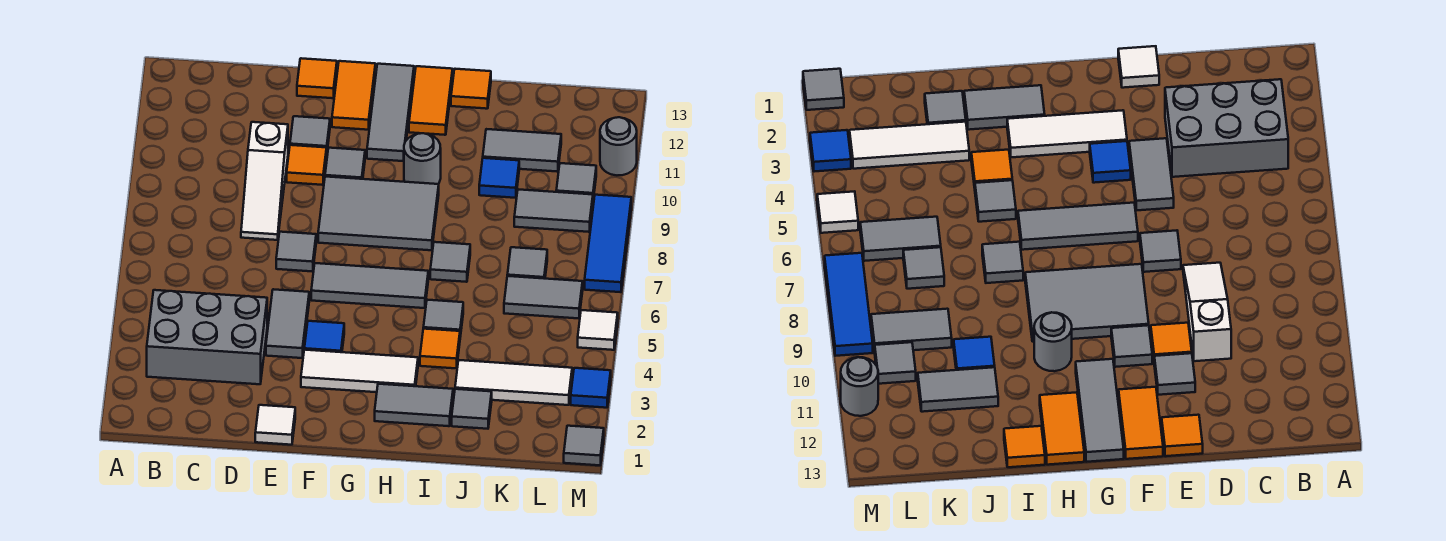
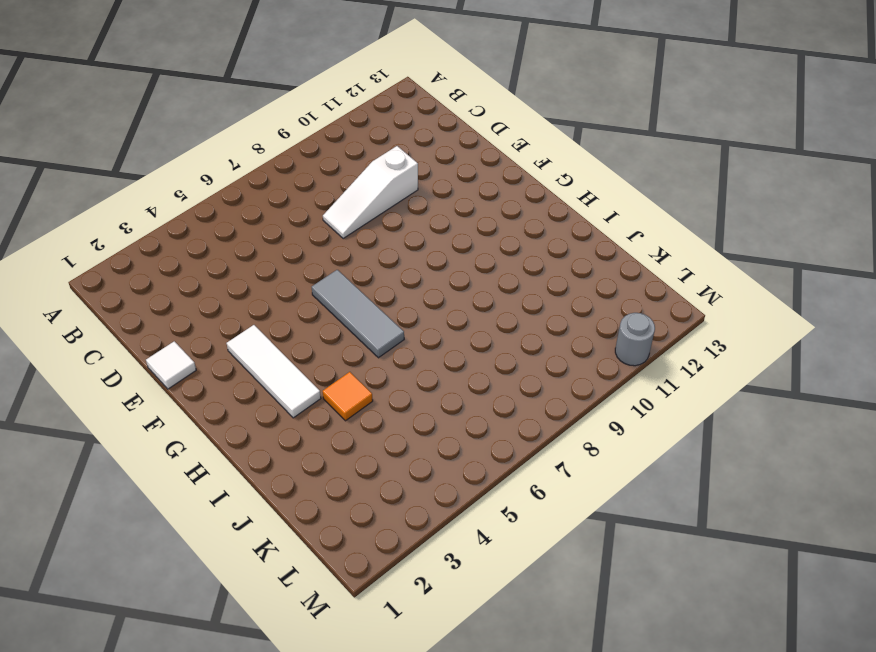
none -> grey 2x3 brick [147,290,267,384]
none -> grey 1x2 tile [266,289,309,358]
none -> grey 1x1 tile [276,232,316,272]
none -> orange 1x1 tile [287,145,327,185]

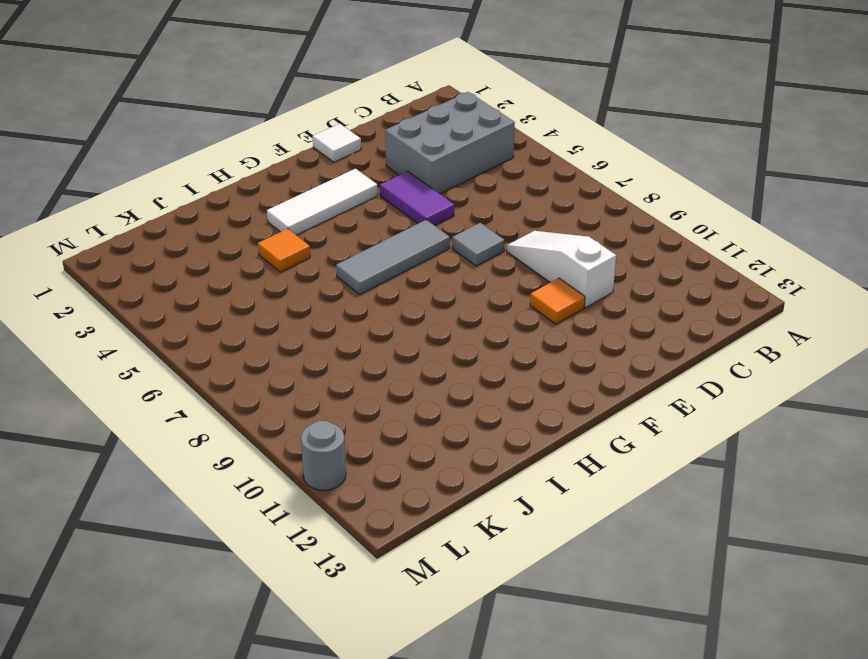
purple 1x2 tile [380,171,454,226] -> grey 1x2 tile [266,289,309,358]
none -> grey 1x1 tile [290,116,330,150]
none -> orange 1x1 tile [297,58,337,98]
none -> blue 1x1 tile [304,321,344,352]
none -> grey 2x3 tile [318,177,439,250]

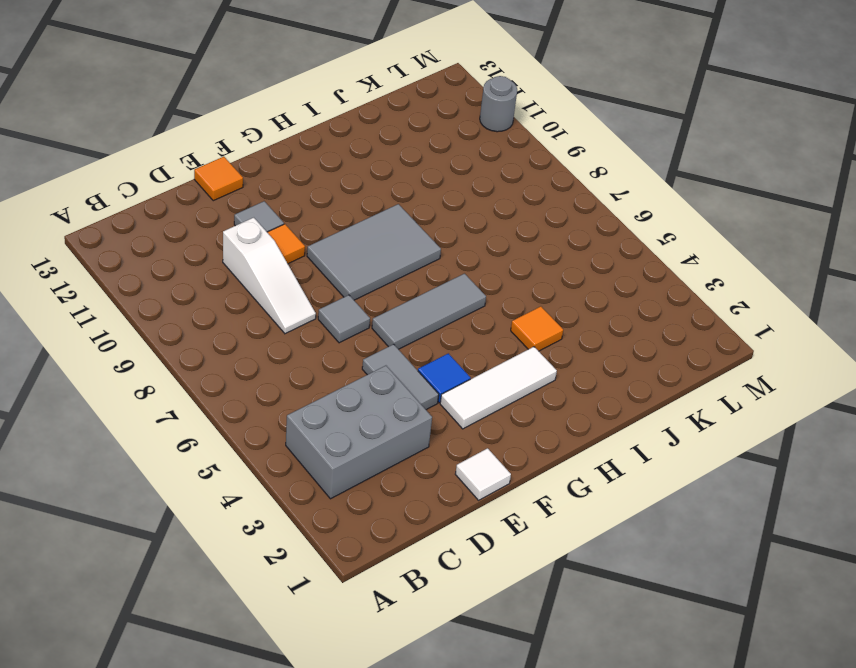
none -> grey 1x1 tile [325,148,365,179]
none -> orange 1x2 tile [332,61,375,130]
none -> grey 1x3 tile [367,64,414,161]
none -> grey 1x2 tile [375,384,453,426]

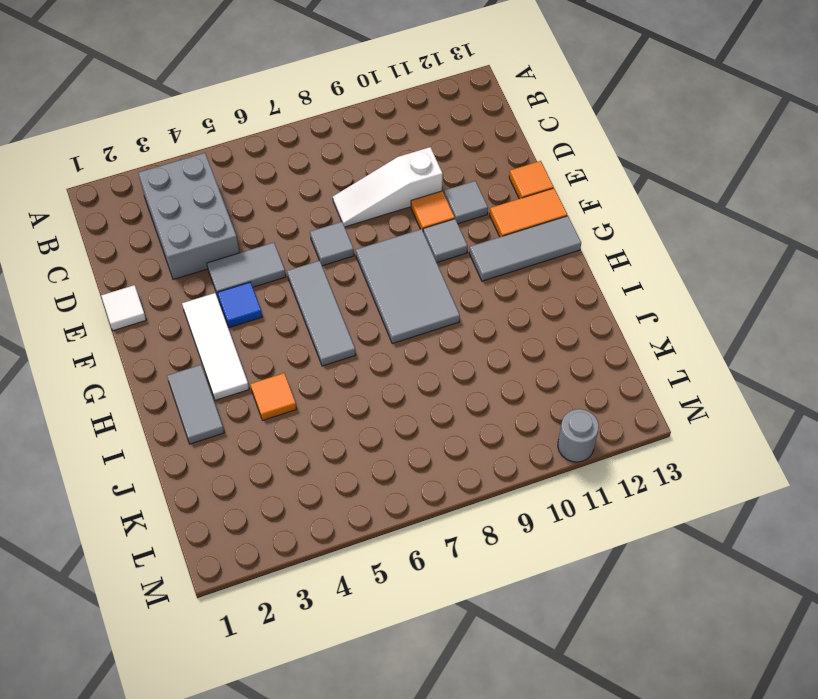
none -> grey 1x1 round brick [404,133,441,184]
none -> orange 1x2 tile [409,66,453,135]
none -> grey 1x1 tile [423,300,463,337]
none -> grey 1x1 tile [430,242,470,282]

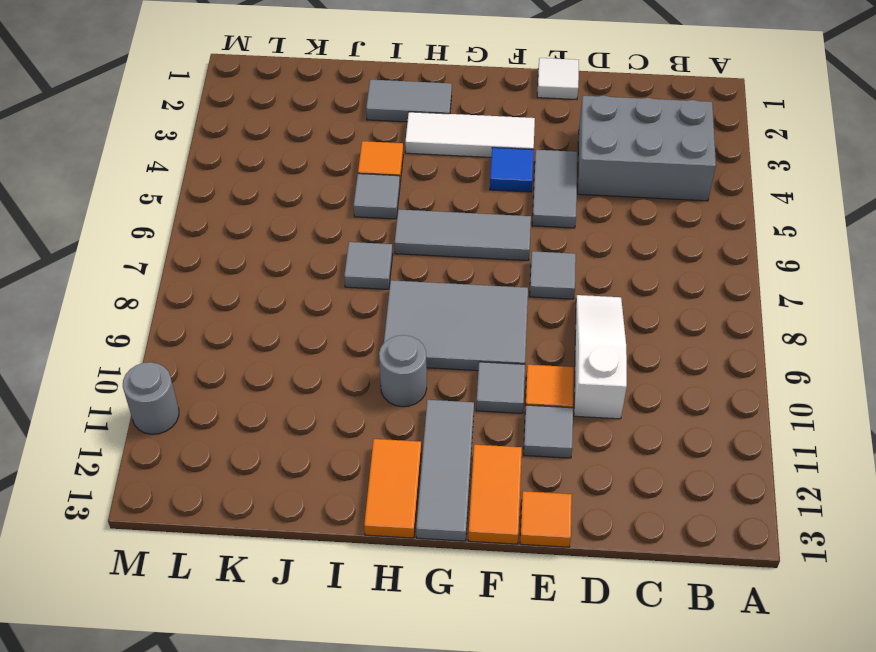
none -> orange 1x1 tile [451,69,491,109]
none -> grey 1x1 tile [452,389,492,429]
none -> white 1x3 tile [455,360,572,405]
none -> blue 1x1 tile [479,158,519,198]

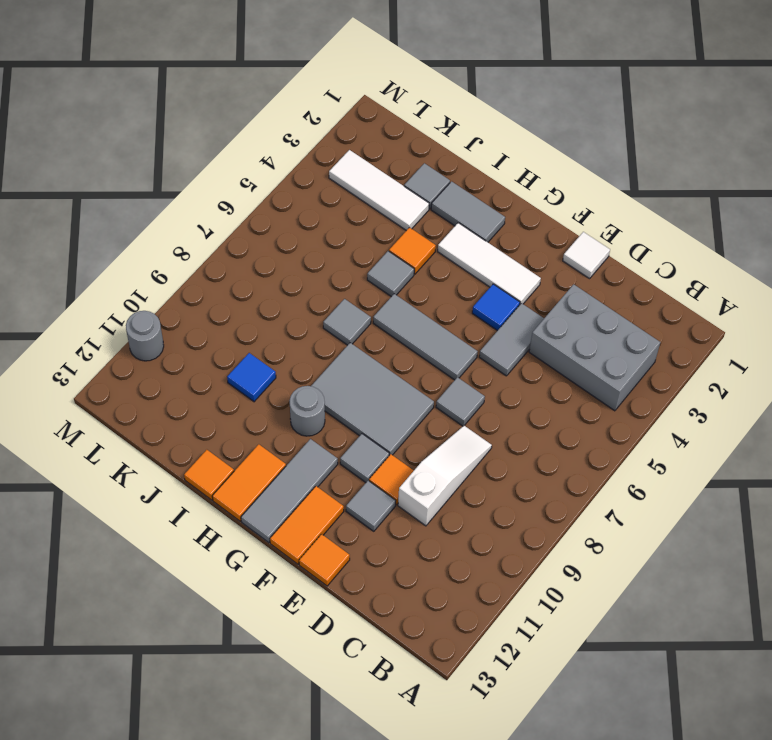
none -> grey 1x2 tile [483,129,561,172]
none -> grey 1x2 tile [504,276,583,318]
none -> grey 1x1 tile [507,247,547,279]
none -> grey 1x2 tile [514,189,593,232]

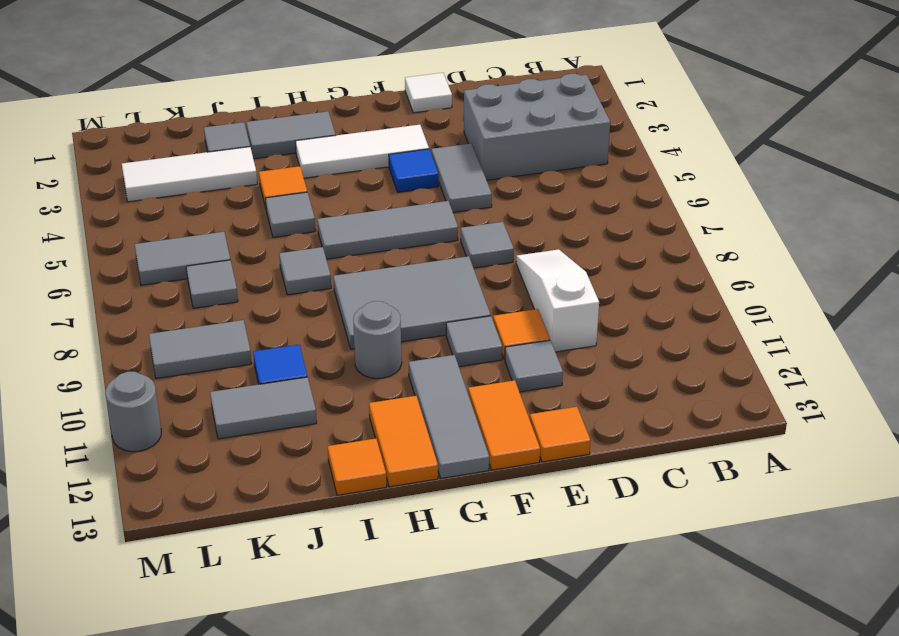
none -> grey 1x1 tile [556,163,596,199]
none -> grey 1x1 tile [564,426,604,465]
none -> blue 1x1 tile [571,368,611,408]
none -> white 1x1 tile [578,310,618,350]

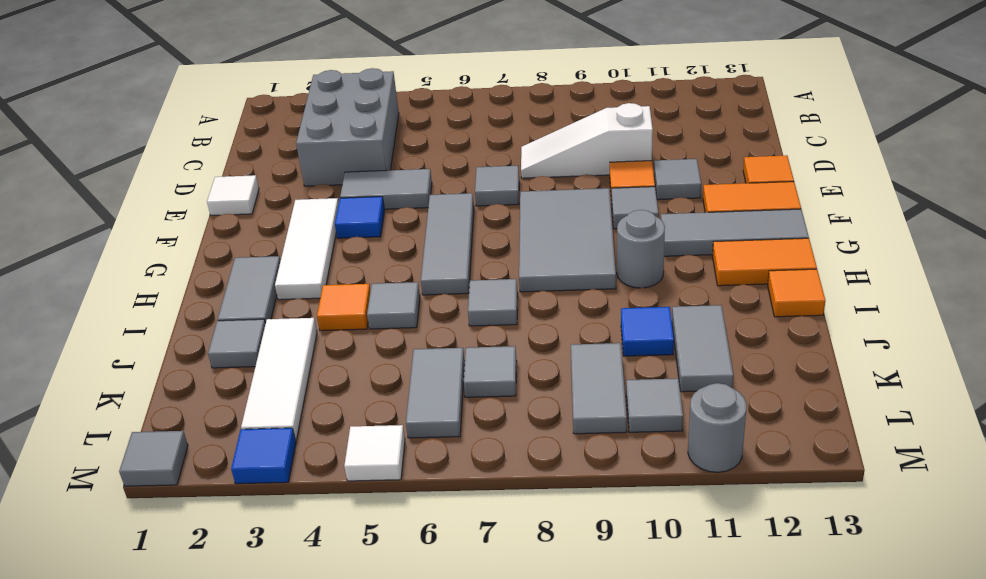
none -> blue 1x3 tile [585,195,631,292]

